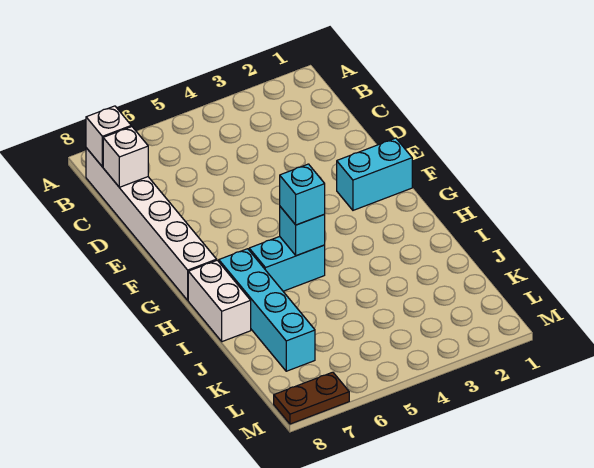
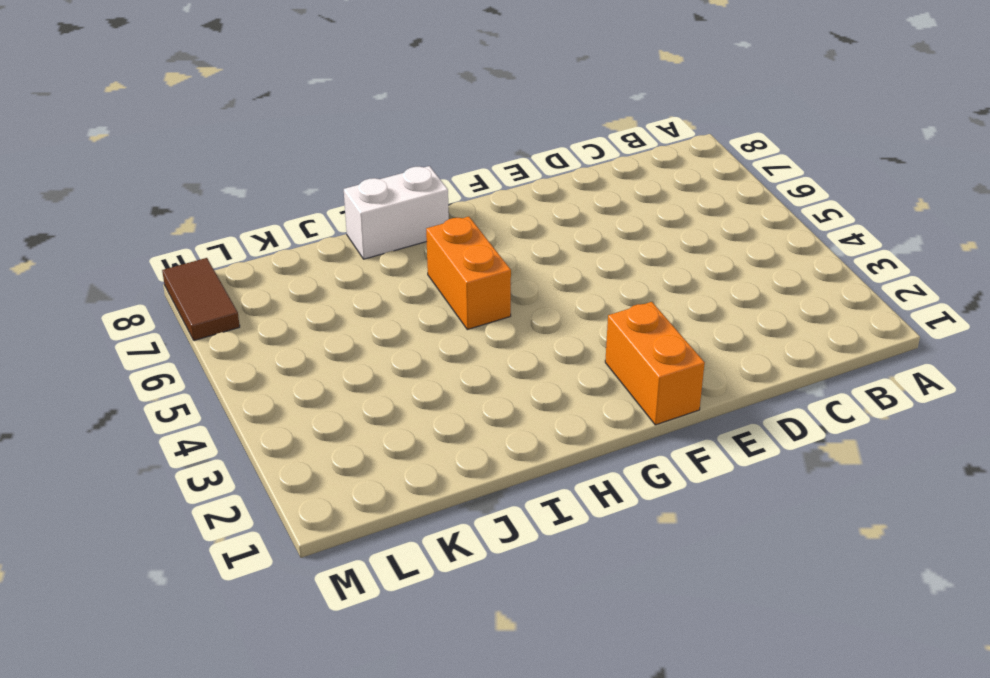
orange 1x2 brick [605,302,705,425] -> cyan 1x2 brick [337,138,412,210]
orange 1x2 brick [426,217,511,330] -> cyan 1x2 brick [249,237,325,291]
brown 1x2 tile [162,258,240,341] -> brown 1x2 plate [274,372,349,424]
none -> white 1x6 brick [86,148,217,300]
none -> cyan 1x4 brick [219,249,315,371]

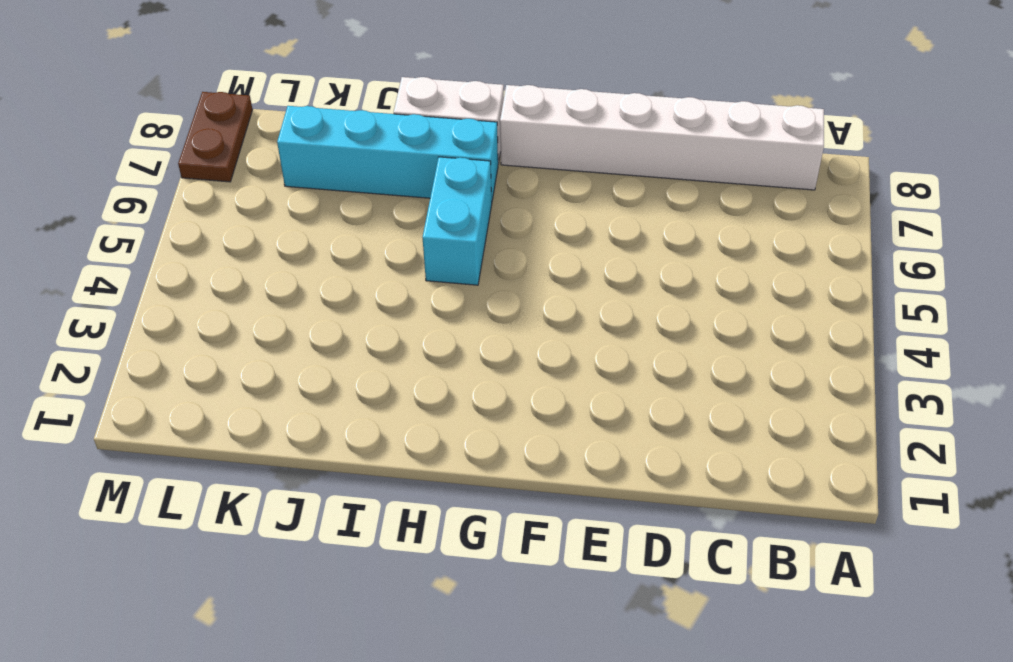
none -> cyan 1x2 brick [337,138,412,210]
none -> white 1x1 brick [86,106,131,167]

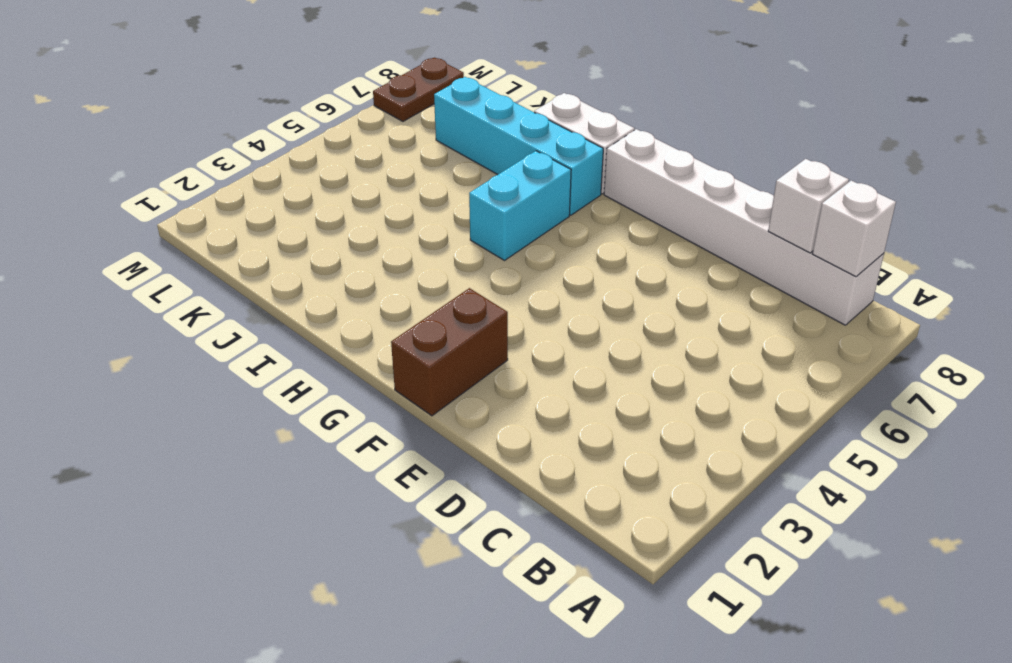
brown 1x2 brick [391,288,508,416] -> cyan 1x2 brick [337,138,412,210]
none -> cyan 1x1 brick [280,207,325,256]
none -> cyan 1x1 brick [280,164,325,225]

